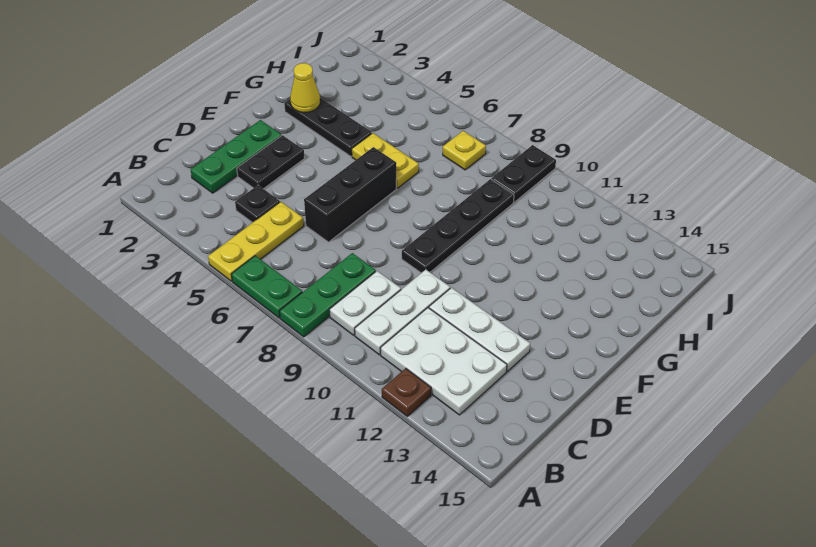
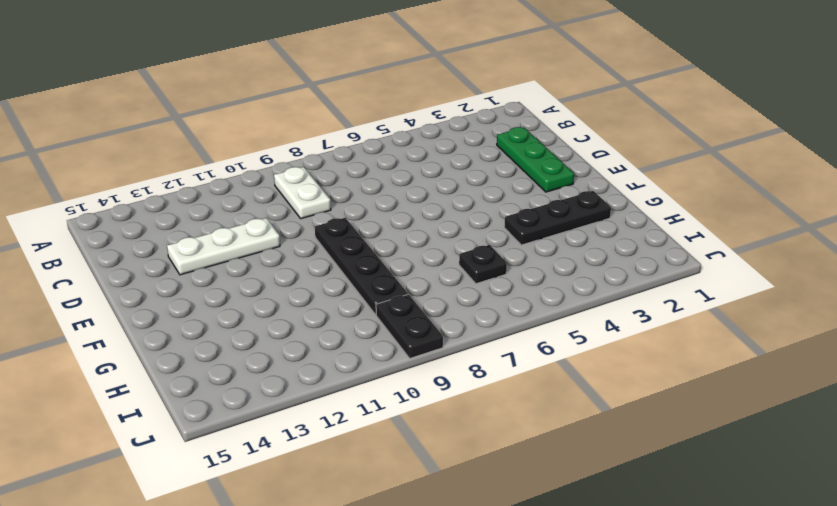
black 1x1 plate [459,245,507,284] -> black 1x1 plate moved to [235,185,280,223]
none -> yellow 1x3 plate [208,202,304,281]
none -> green 1x2 plate [231,256,302,318]
none -> green 1x3 plate [280,253,376,337]

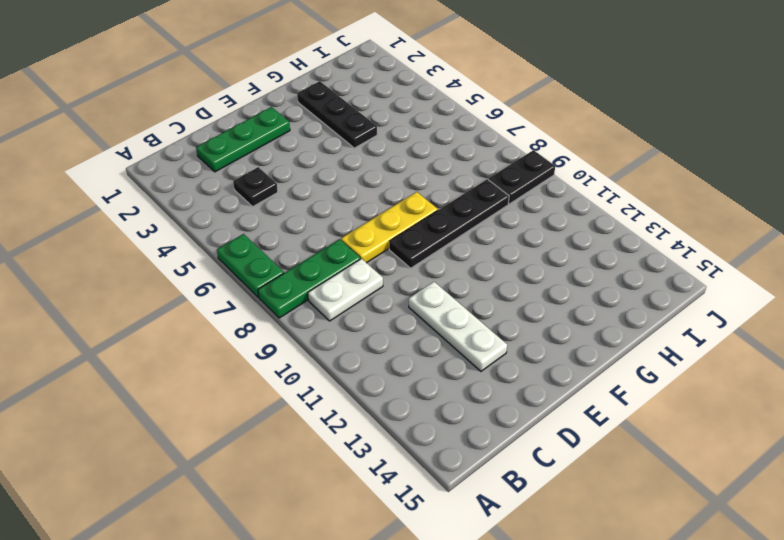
yellow 1x3 plate [341,192,438,263] -> yellow 1x3 plate moved to [208,202,304,281]
none -> brown 1x1 plate [382,368,431,416]
none -> white 1x3 plate [355,270,450,355]
none -> white 2x3 plate [381,308,507,415]

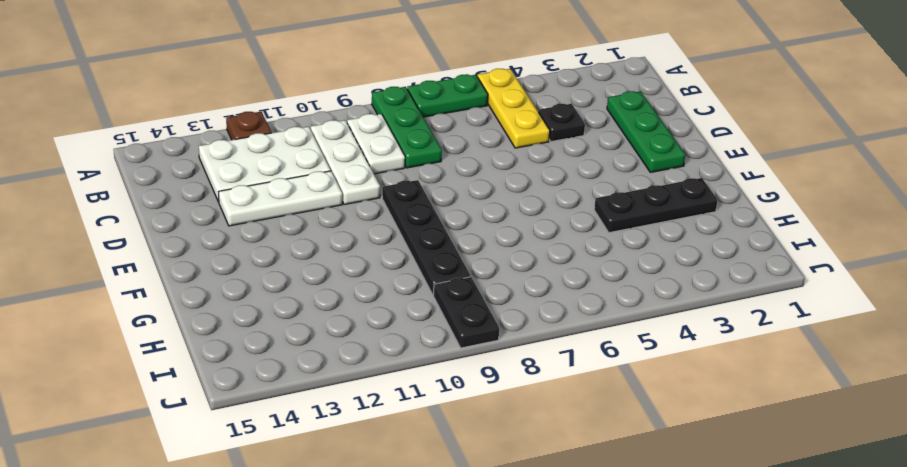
none -> black 1x2 plate [237,135,304,189]
none -> black 1x3 brick [304,147,396,242]
none -> yellow 1x2 plate [352,133,419,188]

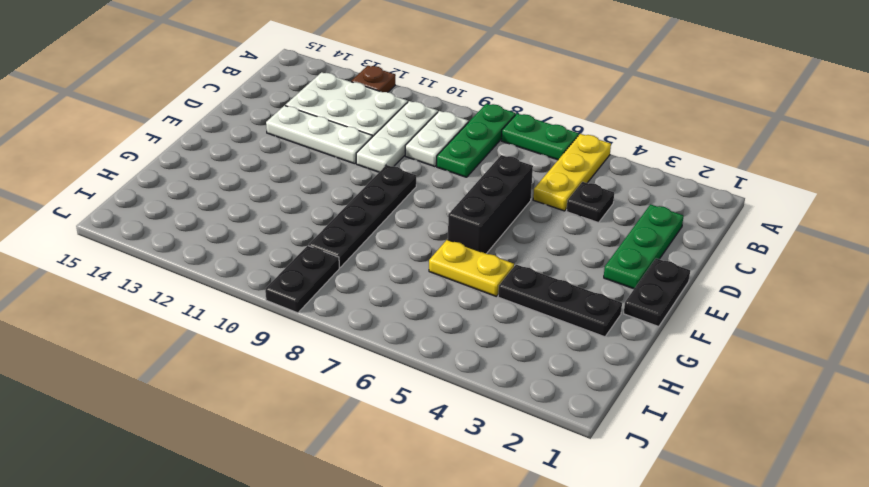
black 1x2 plate [624,258,690,327] -> black 1x2 plate moved to [237,135,304,189]
none -> yellow 1x1 plate [443,131,486,170]
none -> yellow 1x1 cone [290,63,320,113]

